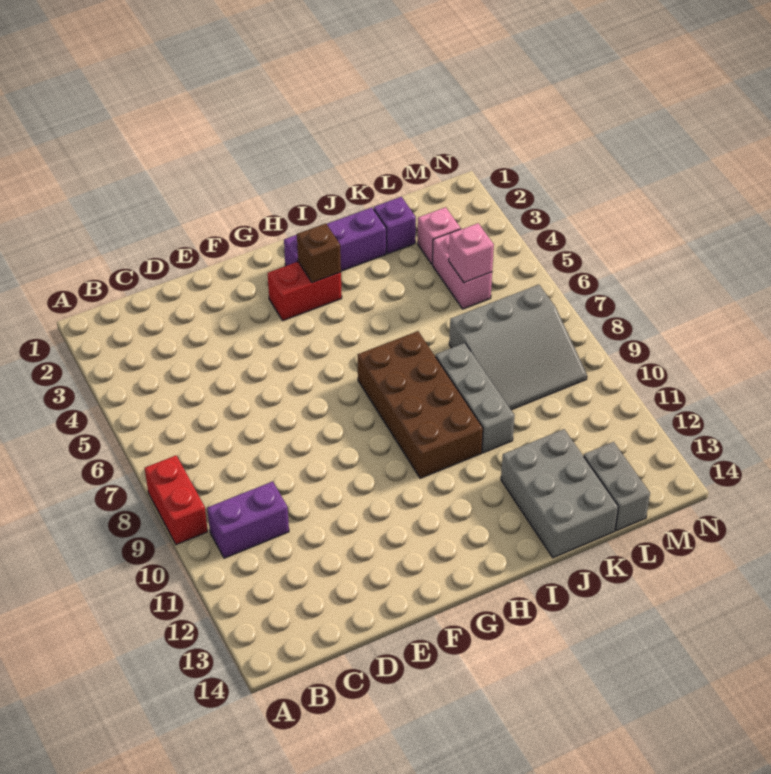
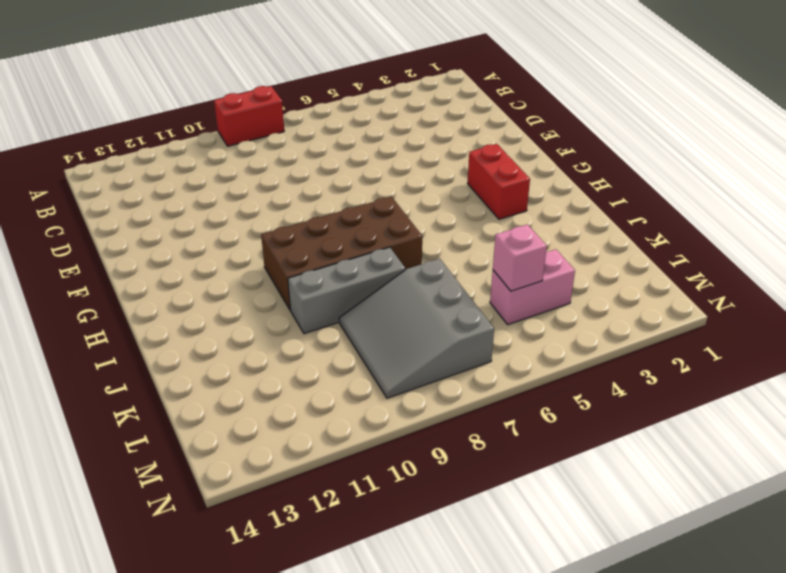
none -> purple 1x2 brick [207,481,289,558]
none -> purple 1x3 brick [284,207,386,271]
none -> grey 2x3 brick [501,429,618,558]

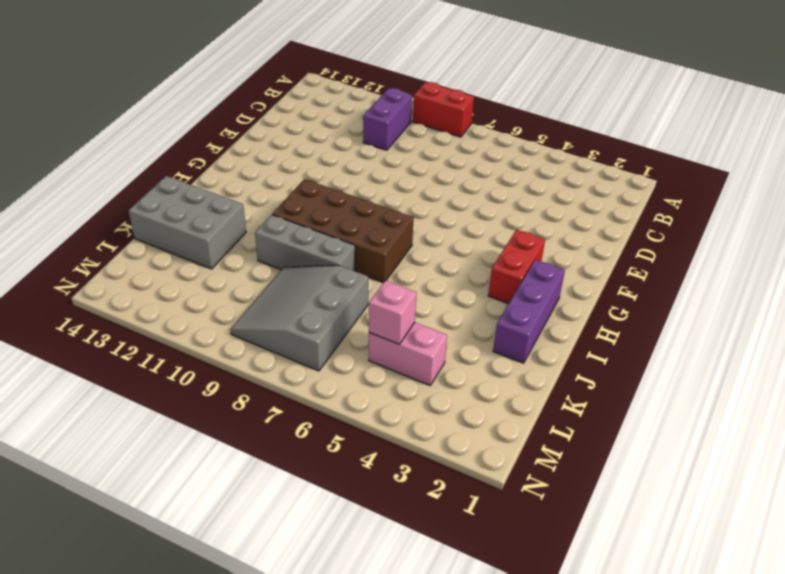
none -> purple 1x1 brick [374,197,416,254]
none -> pink 1x1 brick [417,207,461,265]
none -> grey 1x2 brick [584,442,650,531]

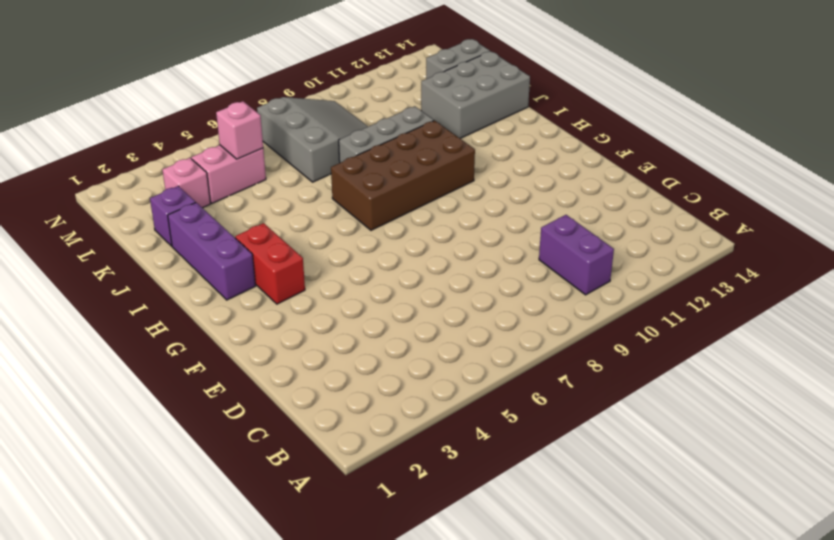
none -> red 1x2 brick [145,456,208,545]
none -> brown 1x1 brick [297,224,341,283]

